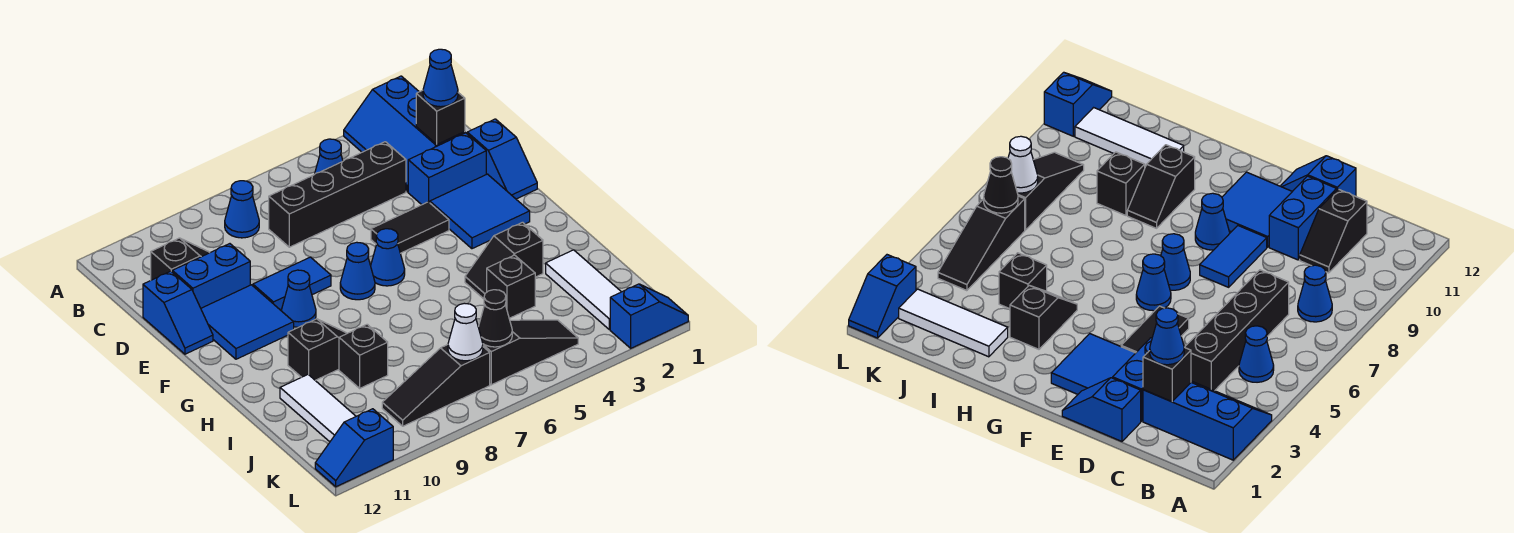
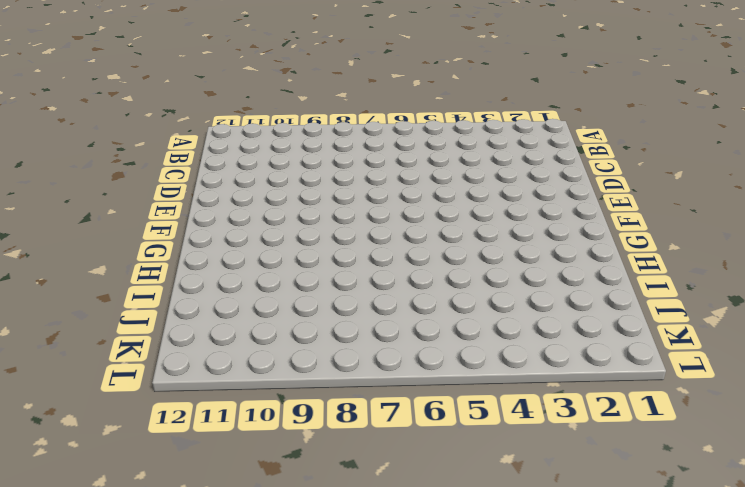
none -> blue 2x3 slope [344,76,465,192]
none -> blue 1x1 cone [315,139,343,174]
none -> blue 1x1 cone [225,181,259,238]
none -> black 1x4 brick [269,142,406,247]

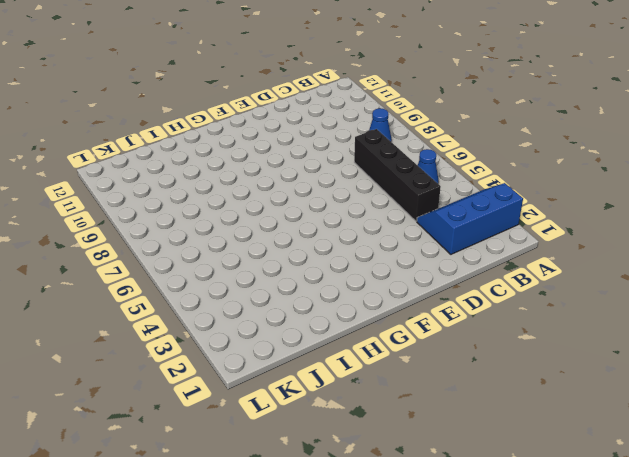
none -> black 1x2 slope [151,238,209,280]
none -> blue 1x2 slope [467,119,537,199]
none -> blue 1x2 brick [408,133,486,205]
none -> blue 1x2 brick [172,244,250,308]

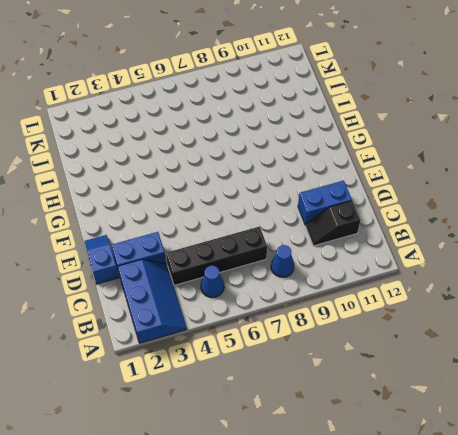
none -> blue 1x2 slope [143,271,213,354]
none -> blue 2x2 tile [430,174,530,249]
none -> black 1x2 tile [371,202,449,253]
none -> blue 1x2 tile [253,257,331,310]

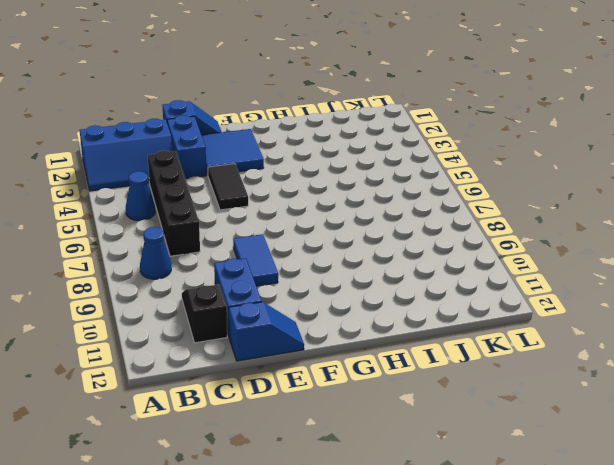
none -> blue 2x2 tile [201,285,294,359]
none -> blue 1x1 cone [371,229,405,286]
none -> blue 1x1 cone [340,242,375,300]
none -> blue 1x1 cone [281,270,316,327]

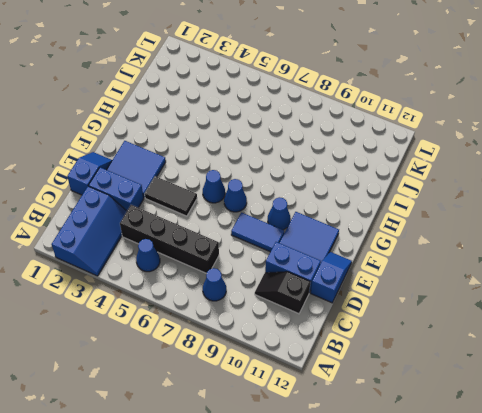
none -> black 1x2 slope [465,222,543,299]
none -> black 1x2 slope [288,319,347,380]
none -> white 1x3 tile [546,250,621,329]
none -> black 1x1 brick [487,255,535,318]

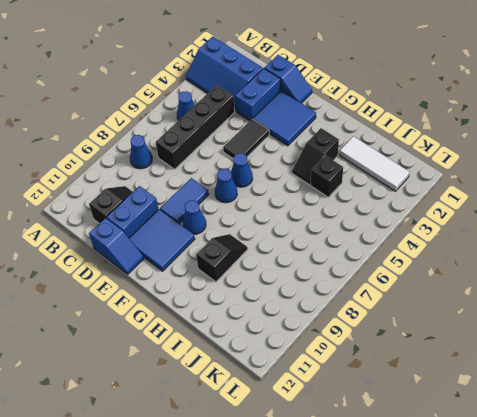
none -> black 1x1 brick [339,324,388,388]
none -> white 1x3 tile [280,375,356,442]
none -> black 1x3 slope [483,320,578,385]
none -> black 1x3 slope [382,345,490,426]

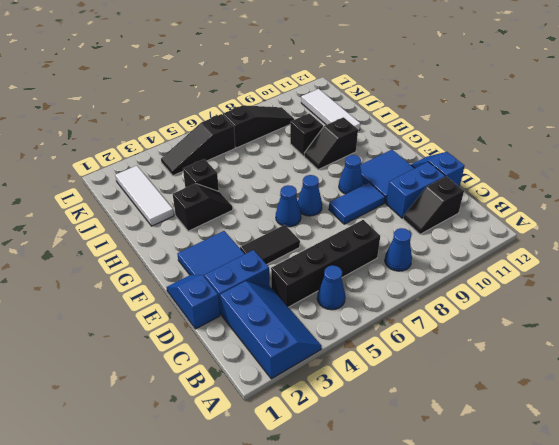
none -> blue 1x2 slope [610,284,688,348]
none -> blue 1x2 slope [315,409,393,487]
none -> black 1x1 brick [416,90,465,144]
none -> black 1x1 cone [478,290,512,347]

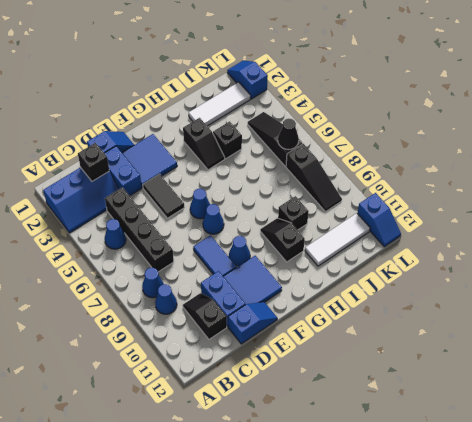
blue 1x1 cone [155,284,177,314] -> blue 1x1 cone moved to [423,49,458,107]
none -> white 1x1 cone [448,303,483,361]

